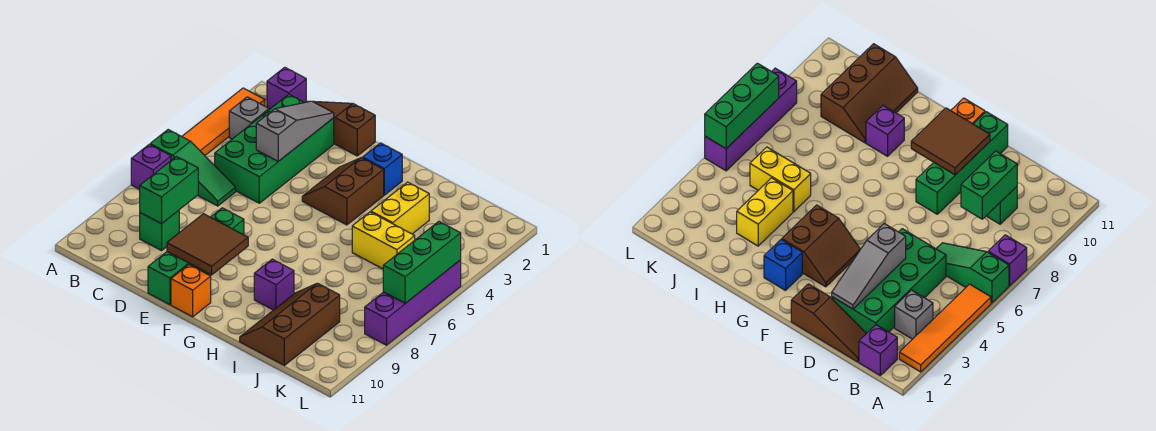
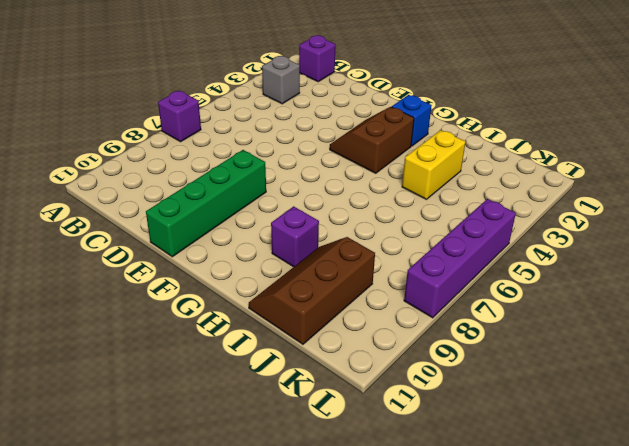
none -> orange 1x4 tile [182,88,265,155]
none -> green 1x3 slope [150,130,236,206]
none -> brown 1x3 slope [307,101,375,156]

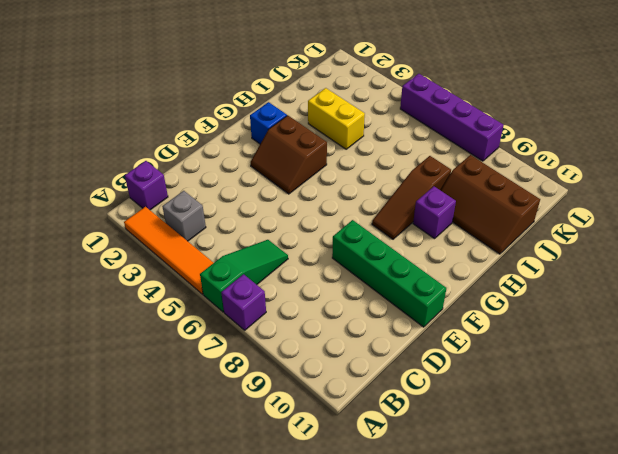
brown 1x3 slope [372,156,451,239] -> brown 1x3 slope moved to [307,101,375,156]
none -> green 2x4 brick [215,95,334,203]
none -> green 1x1 brick [140,210,179,251]
none -> orange 1x1 brick [171,265,211,317]

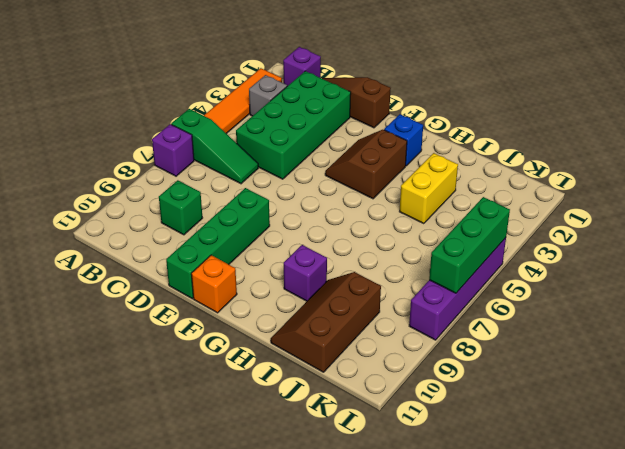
none -> yellow 1x2 brick [352,212,415,269]
none -> green 1x2 brick [140,157,198,224]
none -> grey 1x3 slope [256,101,334,161]

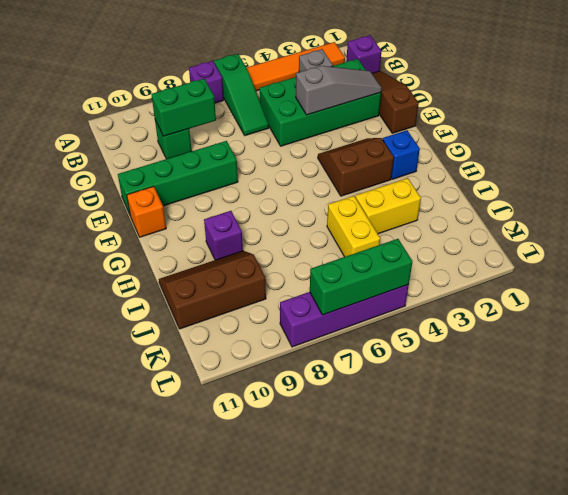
none -> brown 2x2 tile [167,214,248,275]

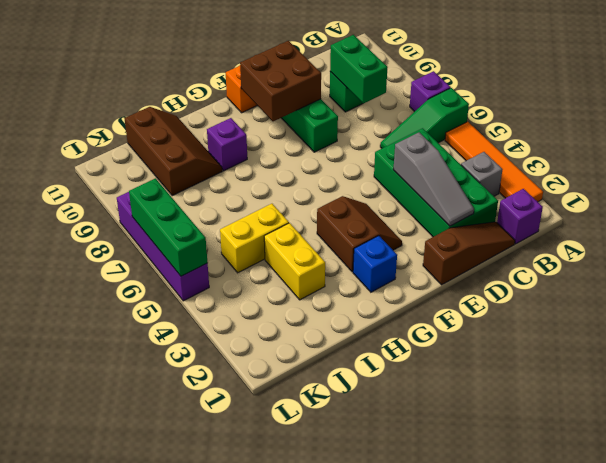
brown 2x2 brick [240,41,321,121] -> brown 2x2 tile [167,214,248,275]

